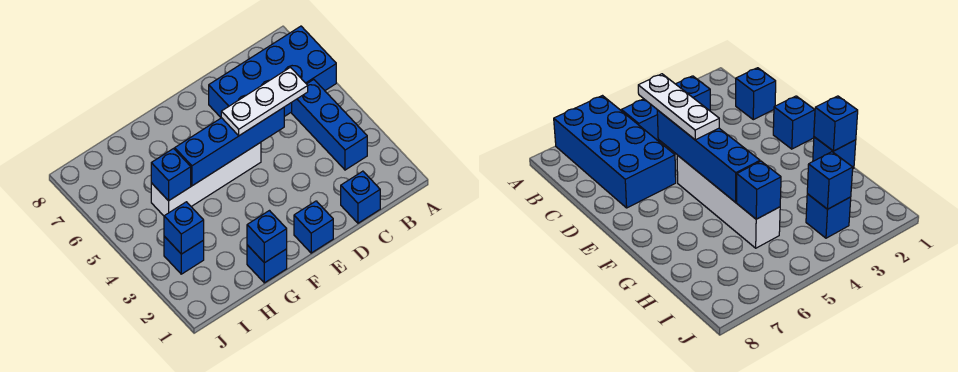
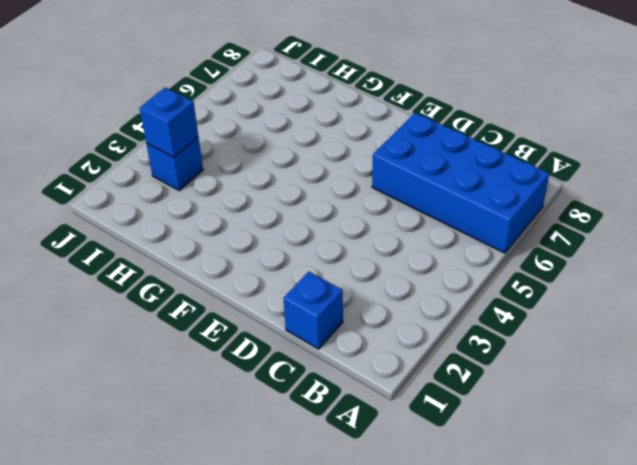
none -> blue 1x3 brick [292,80,367,170]
none -> blue 1x1 brick [294,201,333,253]
none -> white 1x4 brick [151,142,261,216]

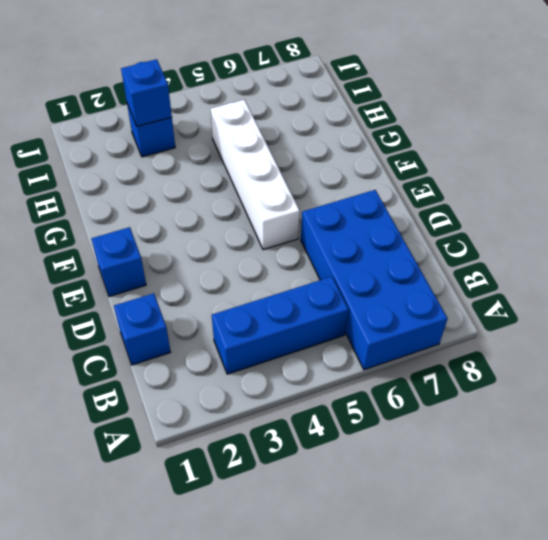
none -> blue 1x1 brick [247,245,287,283]
none -> blue 1x4 brick [175,108,284,186]
none -> blue 1x1 brick [247,211,287,263]

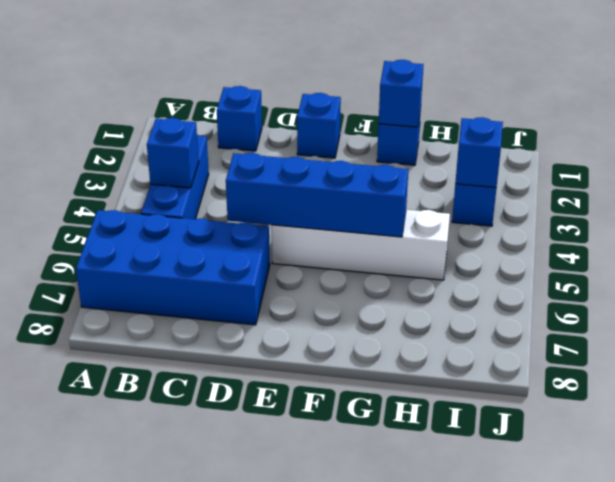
blue 1x1 brick [147,118,199,188] -> blue 1x1 brick moved to [151,149,191,201]
none -> white 1x3 plate [221,67,308,136]

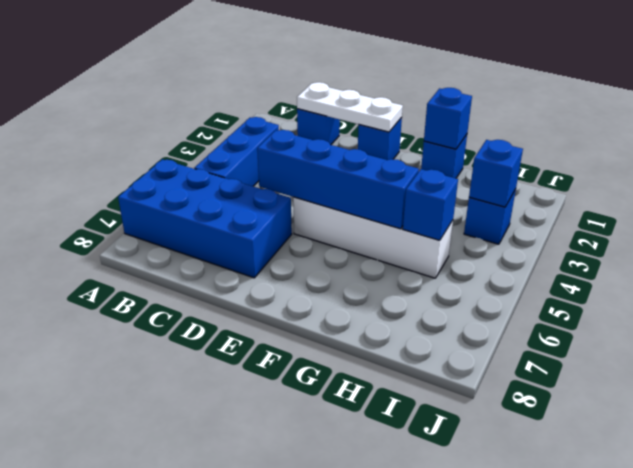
white 1x3 plate [297,82,403,132] -> white 1x3 plate moved to [221,67,308,136]

